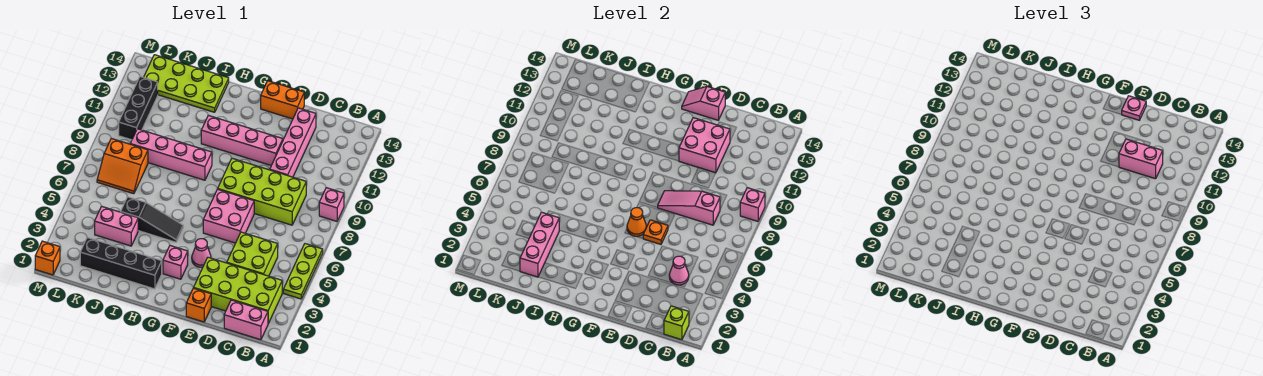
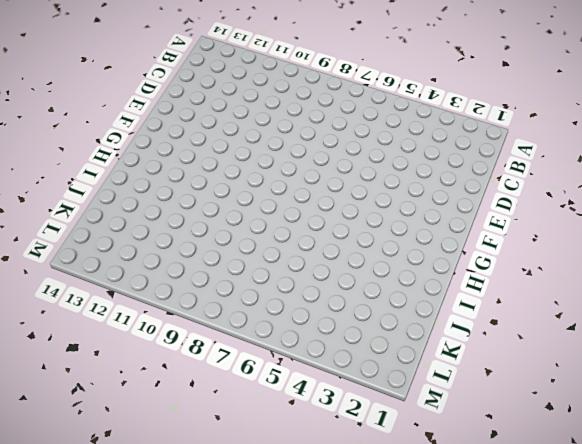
none -> lime 1x3 plate [283,244,323,299]
none -> pink 1x1 brick [319,188,344,221]
none -> pink 1x2 brick [224,300,268,340]
none -> lime 2x4 brick [194,257,282,323]

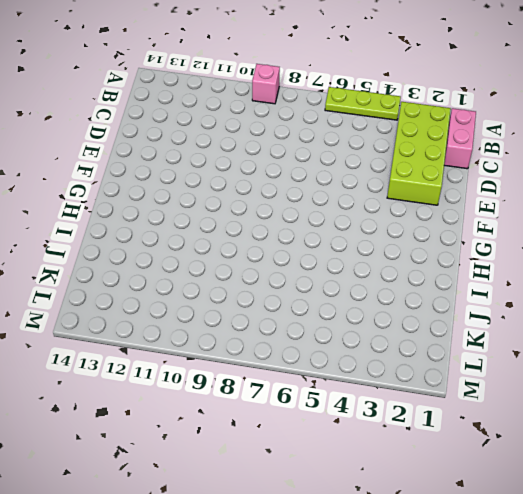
none -> lime 2x2 brick [227,232,278,276]
none -> lime 2x4 brick [218,158,306,225]
none -> pink 1x4 brick [270,108,316,177]
none -> orange 1x1 brick [186,288,211,322]

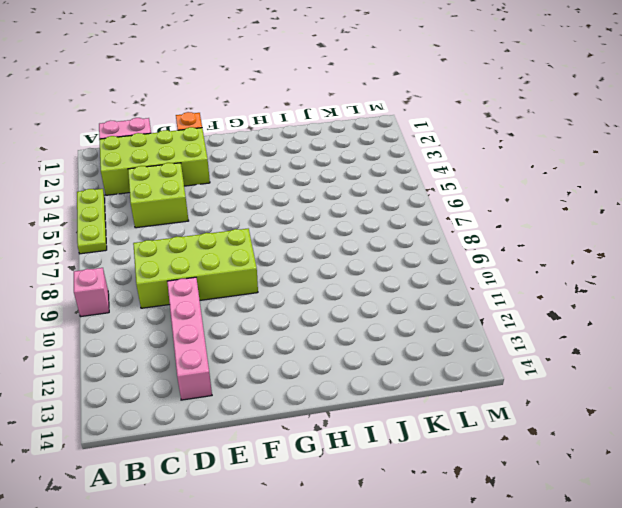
none -> pink 2x2 brick [203,189,254,243]
none -> pink 1x4 brick [201,115,283,165]
none -> orange 1x2 brick [261,81,304,119]
none -> pink 1x1 cone [192,239,211,267]

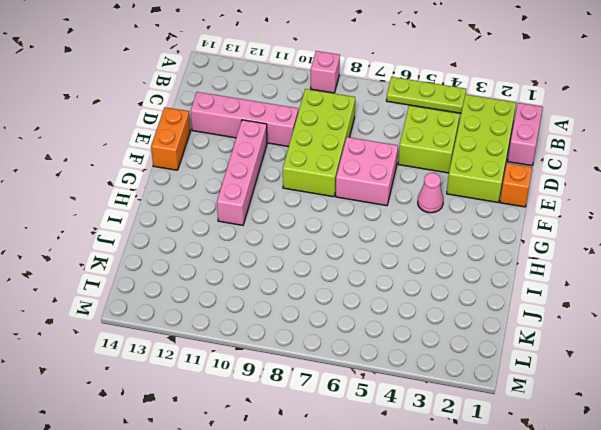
none -> pink 1x1 brick [163,246,188,279]
none -> black 1x4 brick [80,237,162,289]
none -> black 1x3 slope [121,197,183,242]
none -> pink 1x4 brick [131,129,212,180]

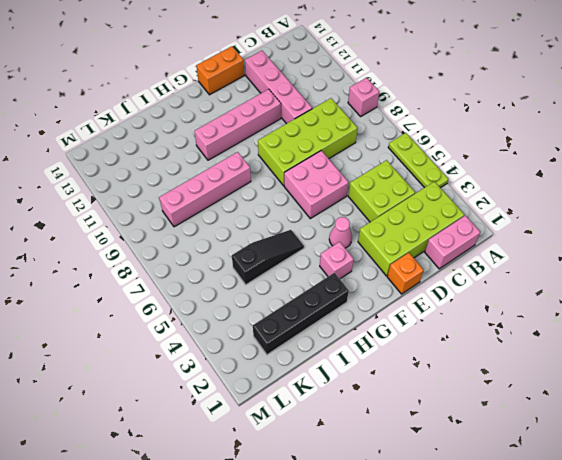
none -> lime 2x4 plate [144,55,229,112]
none -> pink 1x2 brick [95,206,138,246]
none -> orange 2x2 slope [97,138,148,194]
none -> black 1x3 brick [119,77,158,140]

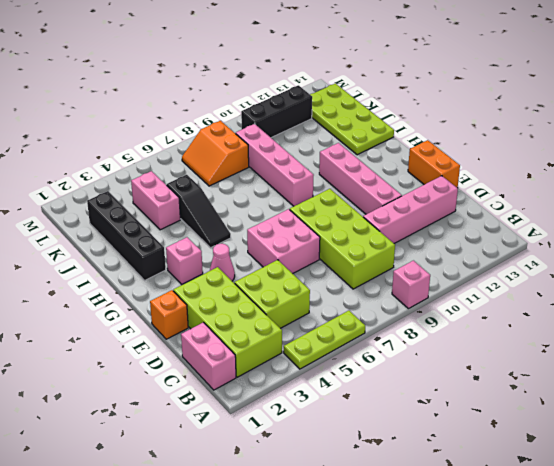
none -> orange 1x1 brick [35,241,60,275]
none -> pink 1x1 brick [740,188,765,221]
none -> lime 1x1 brick [664,306,689,340]
none -> pink 1x1 cone [669,256,689,285]

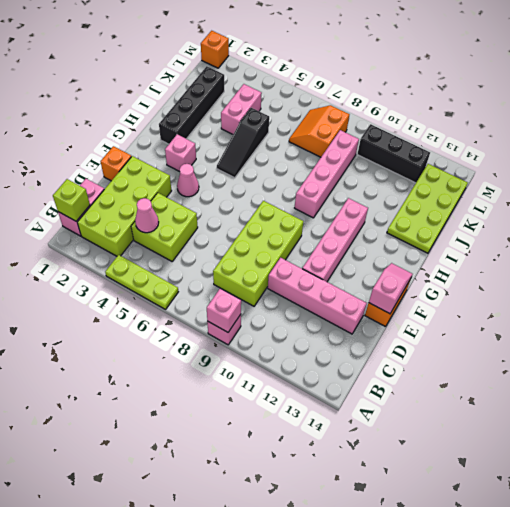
none -> pink 2x2 brick [203,189,254,243]
none -> pink 1x3 slope [658,191,720,225]
none -> pink 2x2 brick [679,118,730,173]
none -> orange 1x1 plate [643,220,668,244]

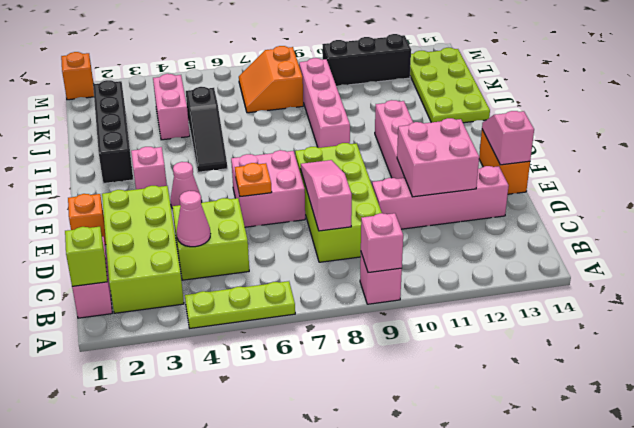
none -> orange 1x1 cone [627,208,646,236]
none -> pink 1x3 brick [520,212,559,277]
none -> pink 1x2 brick [1119,139,1163,179]
none -> pink 1x1 plate [1122,96,1146,120]

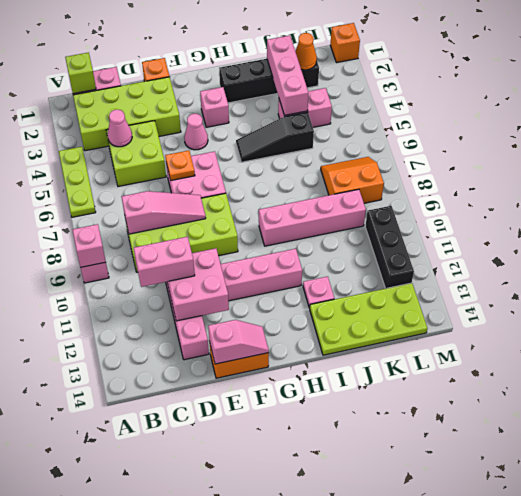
pink 1x1 plate [303,276,334,308] -> pink 1x1 plate moved to [1122,96,1146,120]
orange 1x1 cone [295,33,317,70] -> orange 1x1 cone moved to [627,208,646,236]

